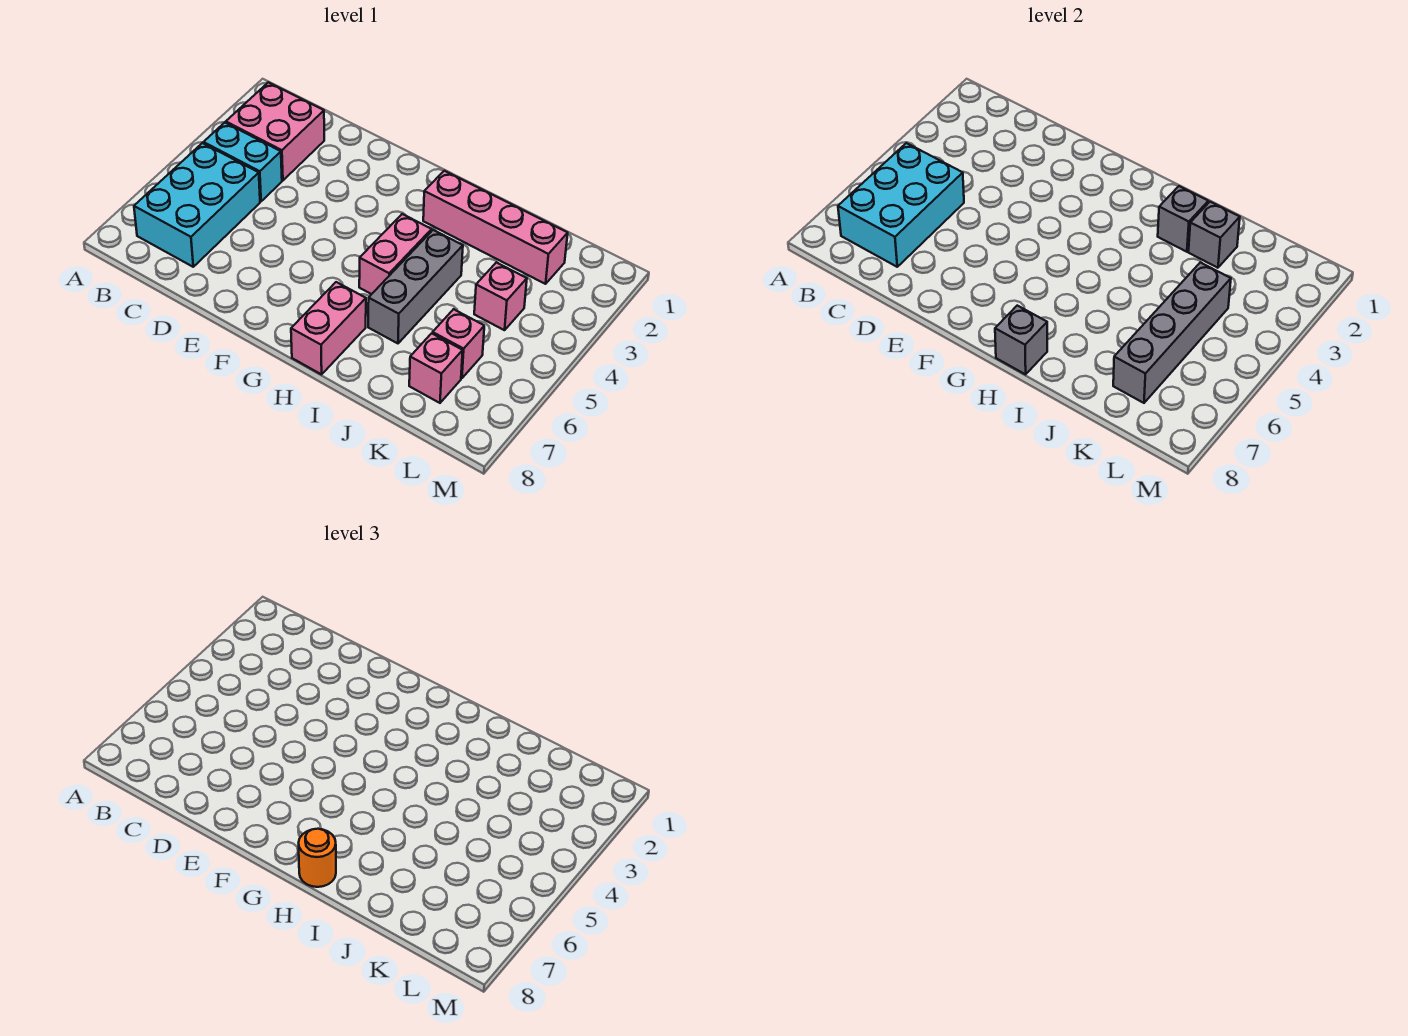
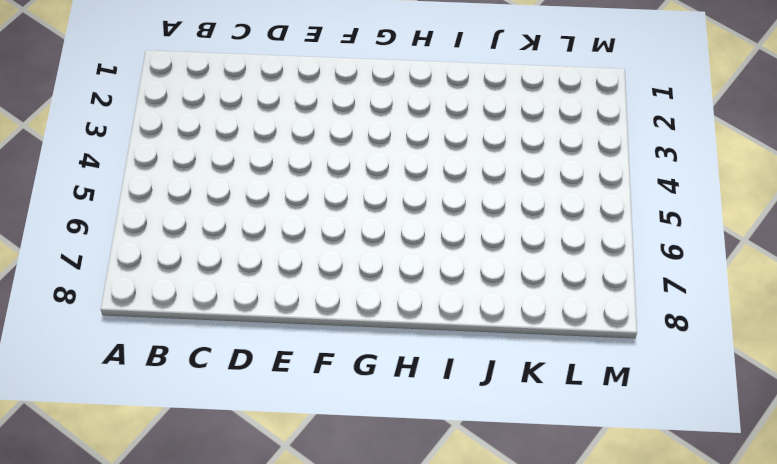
none -> pink 2x2 brick [226,82,324,180]
none -> cyan 1x2 brick [203,123,282,201]
none -> cyan 2x3 brick [134,143,260,267]

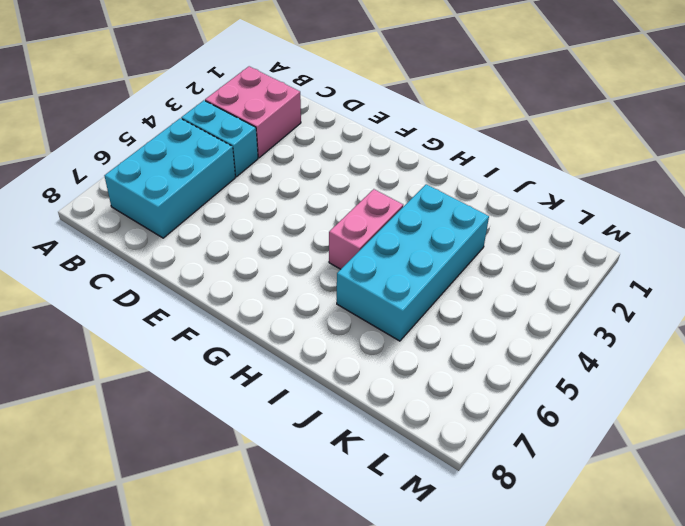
cyan 2x4 brick [337,184,489,341] -> grey 1x3 brick [368,230,463,343]
none -> pink 1x4 brick [423,171,568,284]
none -> pink 1x2 brick [291,282,366,374]
none -> pink 1x1 brick [474,262,527,330]

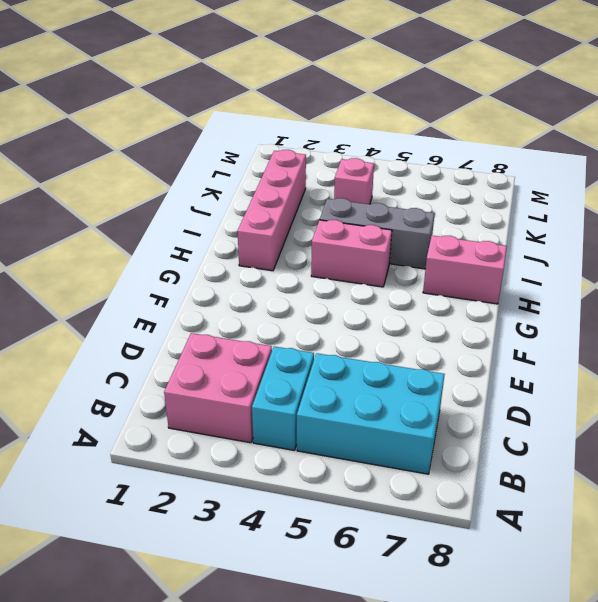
none -> pink 1x1 brick [433,309,484,378]
none -> pink 1x1 brick [409,333,463,403]
none -> cyan 2x3 brick [838,143,964,267]

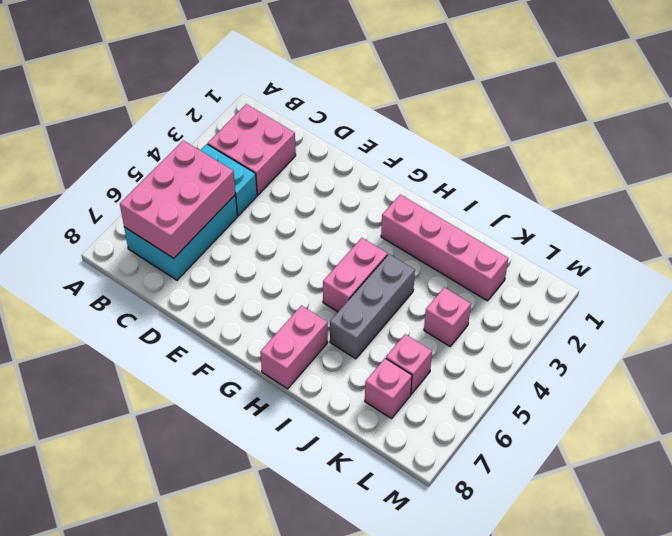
pink 2x3 brick [120,140,235,258] -> cyan 2x3 brick [838,143,964,267]
none -> grey 1x1 brick [995,306,1047,374]
none -> grey 1x1 brick [1158,186,1208,252]
none -> grey 1x1 brick [1188,202,1240,268]

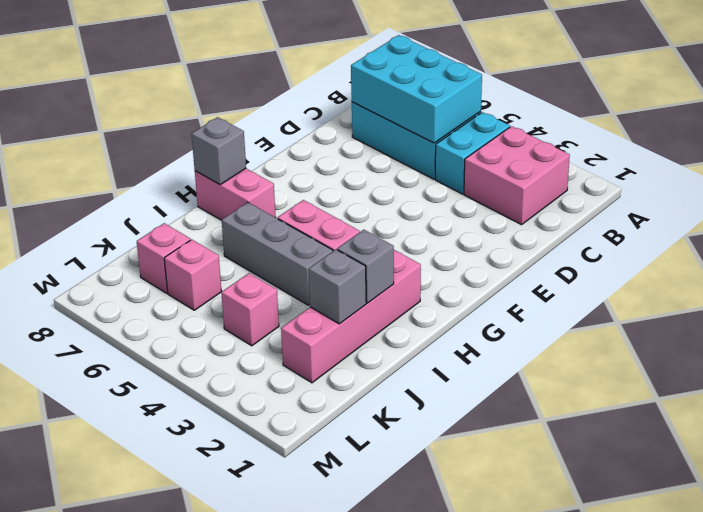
none -> grey 1x4 brick [1113,262,1231,403]
none -> orange 1x1 round brick [299,829,336,887]

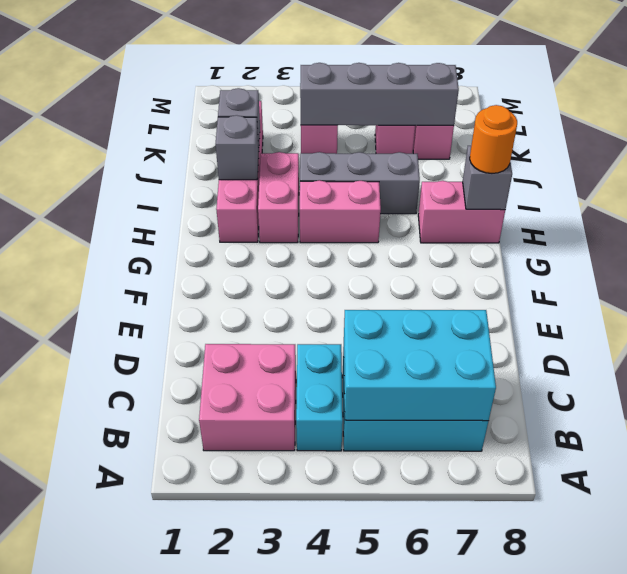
pink 1x2 brick [258,152,299,243] -> none

